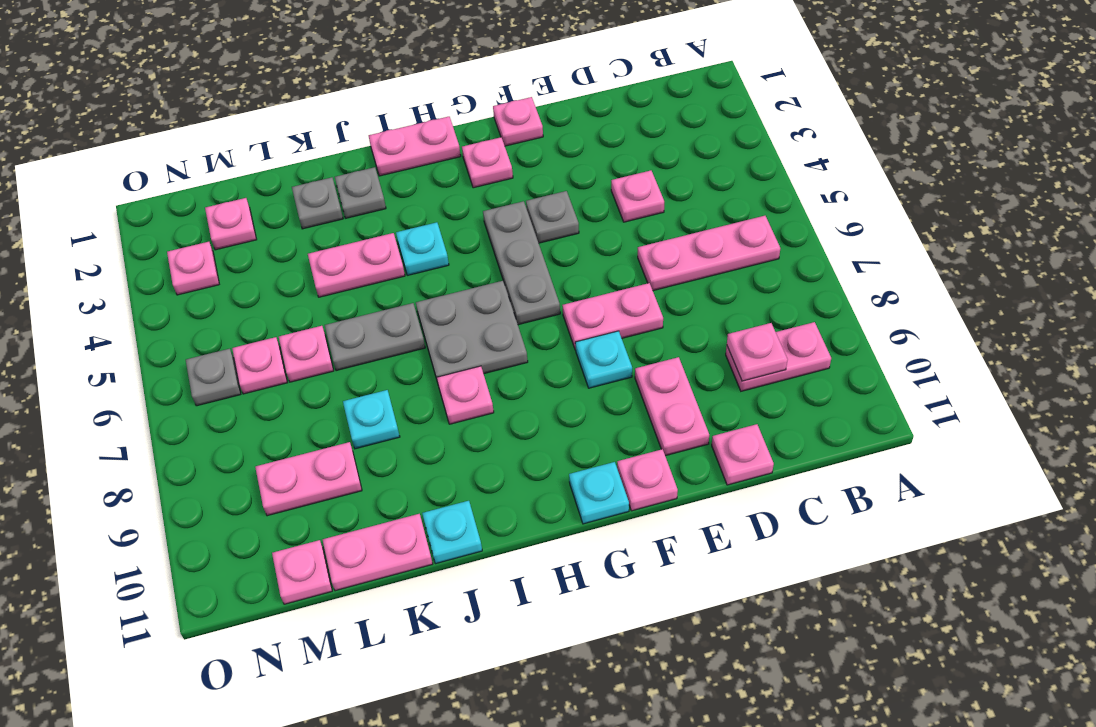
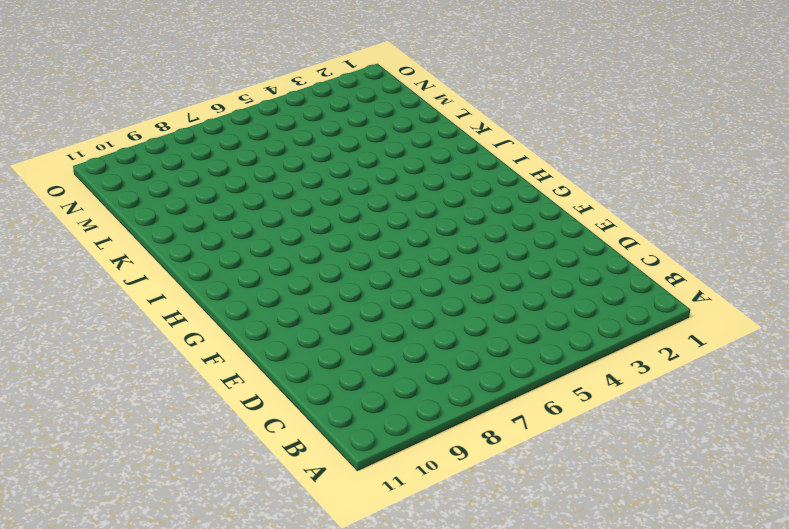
none -> pink 1x3 plate [638,216,780,291]
none -> pink 1x2 plate [726,322,831,391]
none -> pink 1x1 plate [611,170,664,222]
none -> pink 1x1 plate [712,424,774,485]

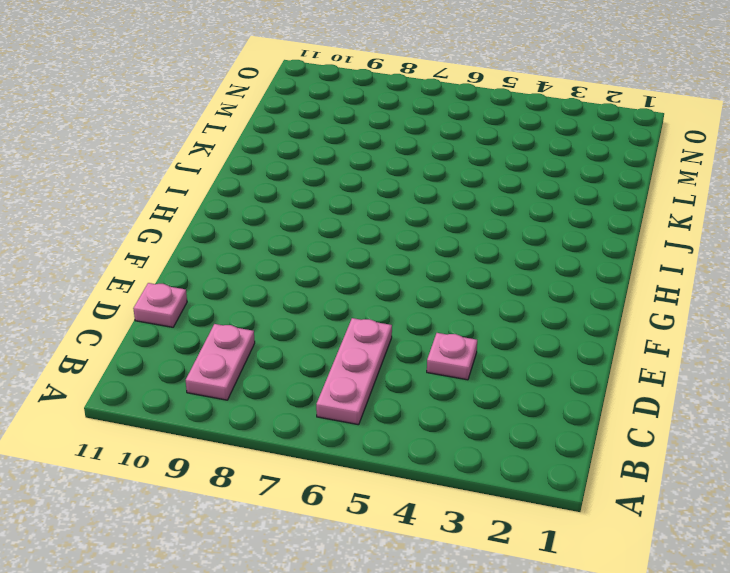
none -> pink 1x2 plate [562,283,663,350]
none -> pink 1x2 plate [635,357,709,456]
none -> pink 1x1 plate [493,97,543,146]
none -> grey 1x1 plate [526,191,579,243]

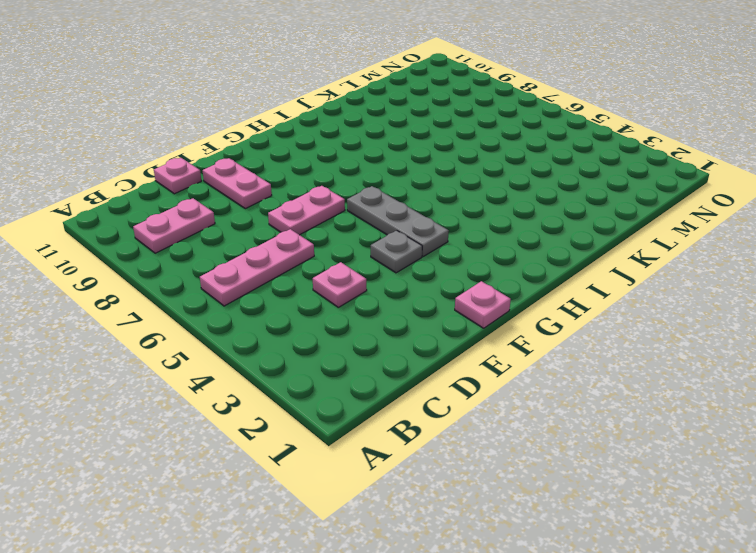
none -> cyan 1x1 plate [575,331,632,388]
none -> pink 1x1 plate [617,449,678,511]
none -> pink 1x1 plate [462,137,513,188]
none -> cyan 1x1 plate [569,462,629,524]

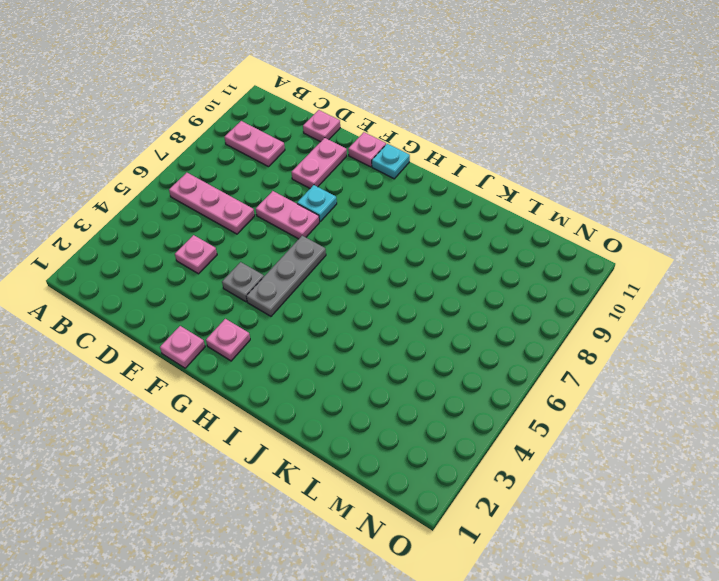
none -> pink 1x2 plate [369,117,461,176]
none -> grey 2x2 plate [416,281,528,379]
none -> cyan 1x1 plate [396,222,449,275]
none -> pink 1x1 plate [437,366,494,424]

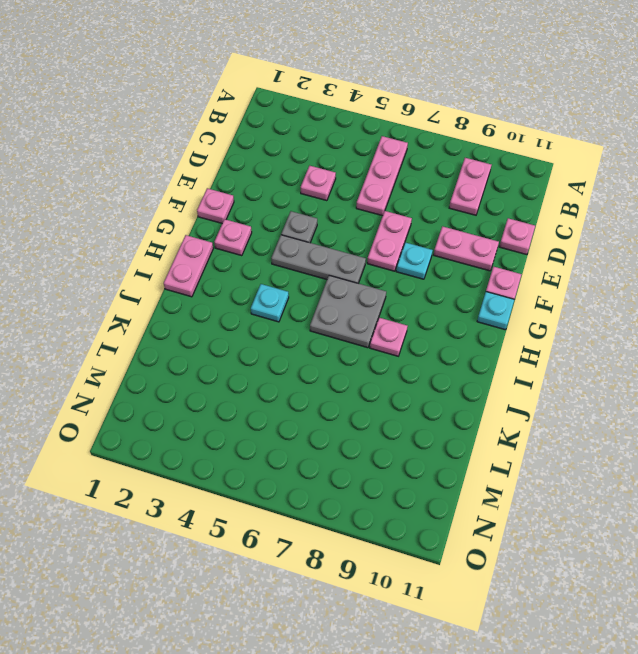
none -> grey 1x1 plate [335,167,386,218]
none -> pink 1x2 plate [308,233,405,297]
none -> grey 1x2 plate [325,303,425,371]
none -> cyan 1x1 plate [422,501,482,564]

